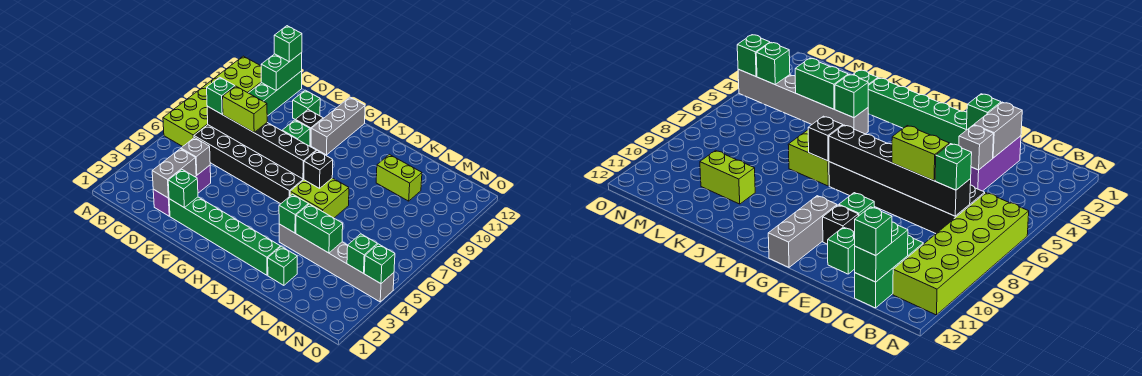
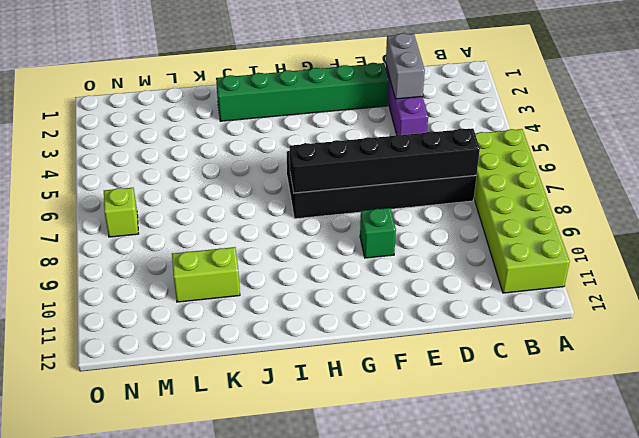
lime 1x1 brick [104,188,139,237] -> none
none -> green 1x3 brick [249,71,302,116]
none -> green 1x1 brick [293,90,320,120]
none -> black 1x1 brick [296,110,323,146]

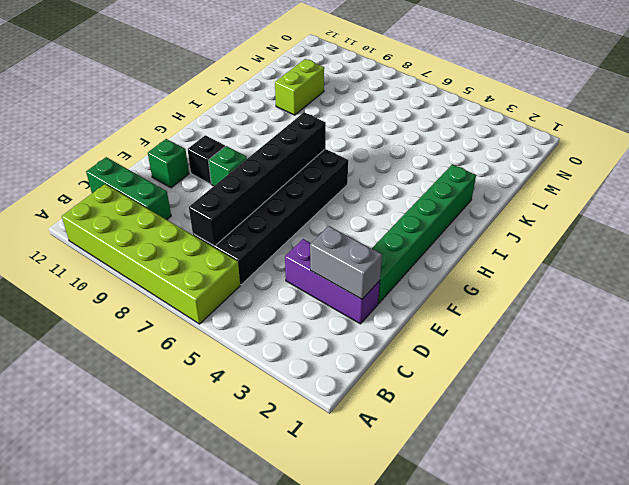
none -> grey 1x3 brick [311,97,365,155]
none -> lime 2x2 brick [290,178,349,218]
none -> grey 1x6 brick [279,224,394,302]

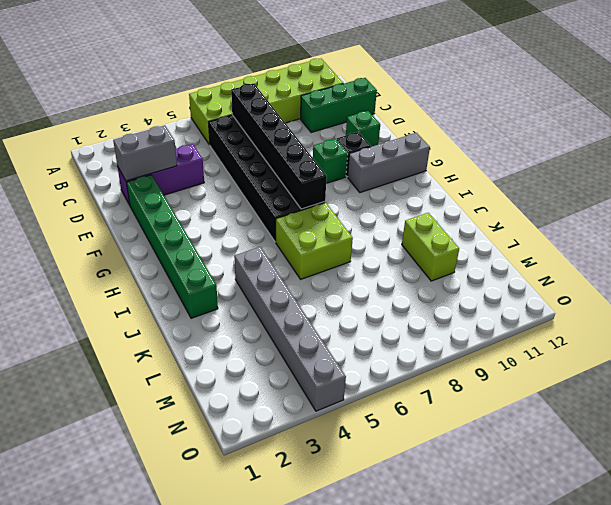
none -> green 1x1 brick [268,246,297,285]
none -> green 1x2 brick [261,53,302,91]
none -> grey 1x1 brick [181,138,210,175]

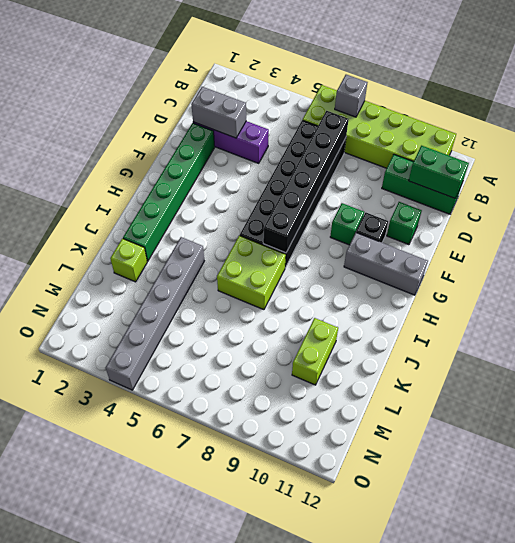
grey 1x1 brick [335,75,368,117] -> grey 1x1 brick moved to [181,138,210,175]
lime 1x1 brick [110,239,147,282] -> green 1x1 brick [268,246,297,285]
none -> green 1x1 brick [168,170,198,208]
none -> black 1x1 brick [304,151,333,188]
none -> green 1x1 brick [279,194,309,233]

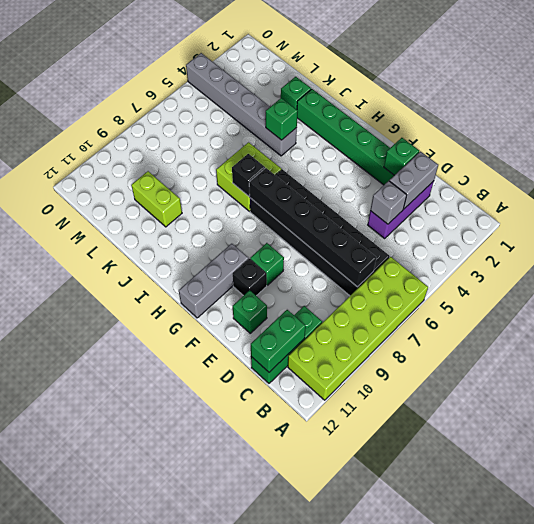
none -> green 1x2 brick [296,204,343,253]
none -> green 1x1 brick [347,234,377,273]
none -> green 1x1 brick [364,244,395,284]

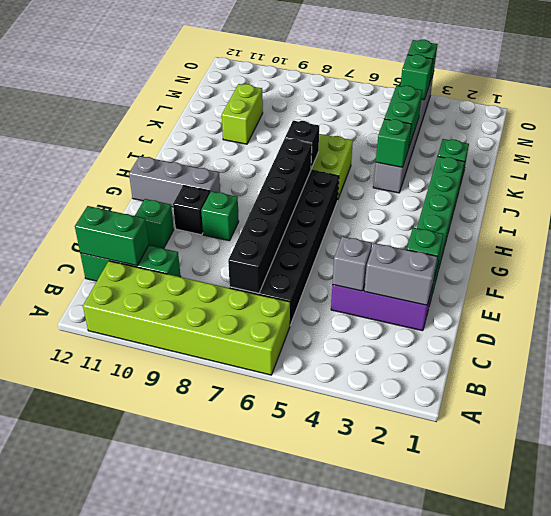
none -> green 1x1 brick [207,77,235,114]
none -> green 1x1 brick [274,26,302,62]
none -> lime 1x2 brick [223,86,267,132]

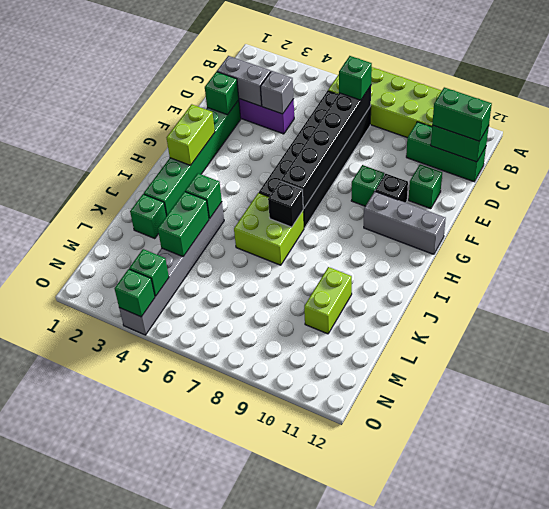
green 1x2 brick [432,87,492,141] -> green 1x1 brick [274,26,302,62]
lime 1x2 brick [167,104,215,165] -> lime 1x2 brick moved to [223,86,267,132]

